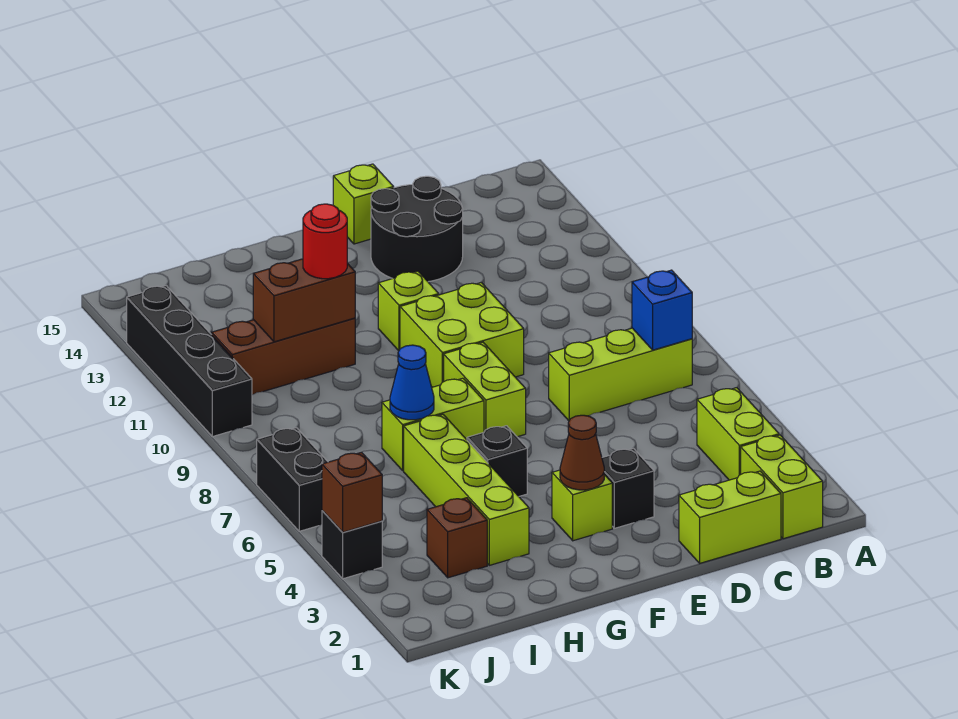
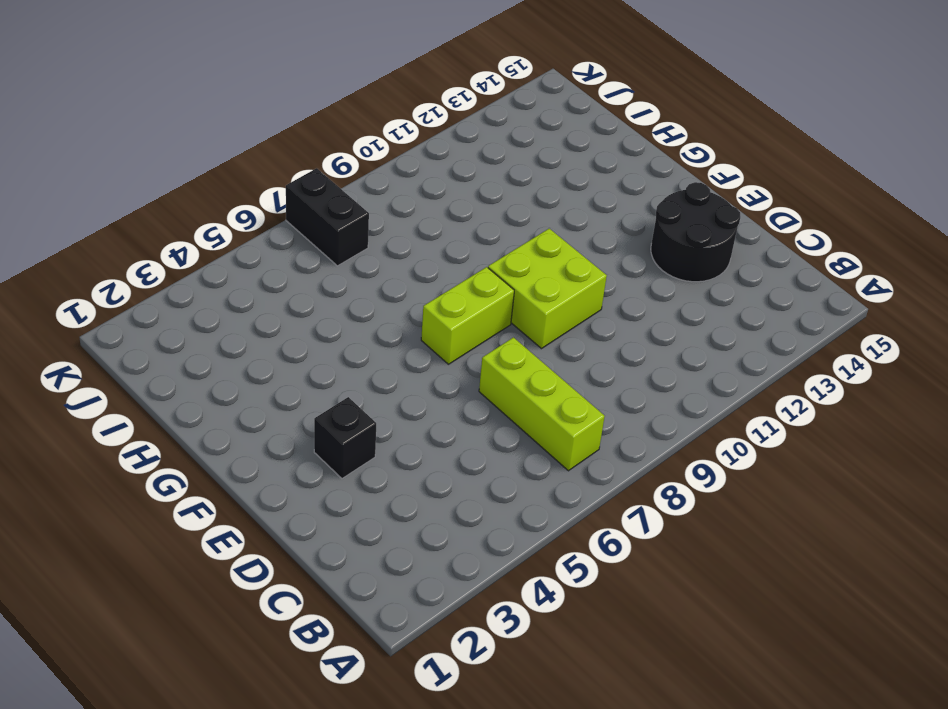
black 1x2 brick [286,168,369,266] -> black 1x2 brick turned to [257,428,328,531]
none -> lime 1x2 brick [741,435,823,539]
none -> lime 1x2 brick [697,388,779,480]
none -> lime 1x2 brick [679,471,781,563]

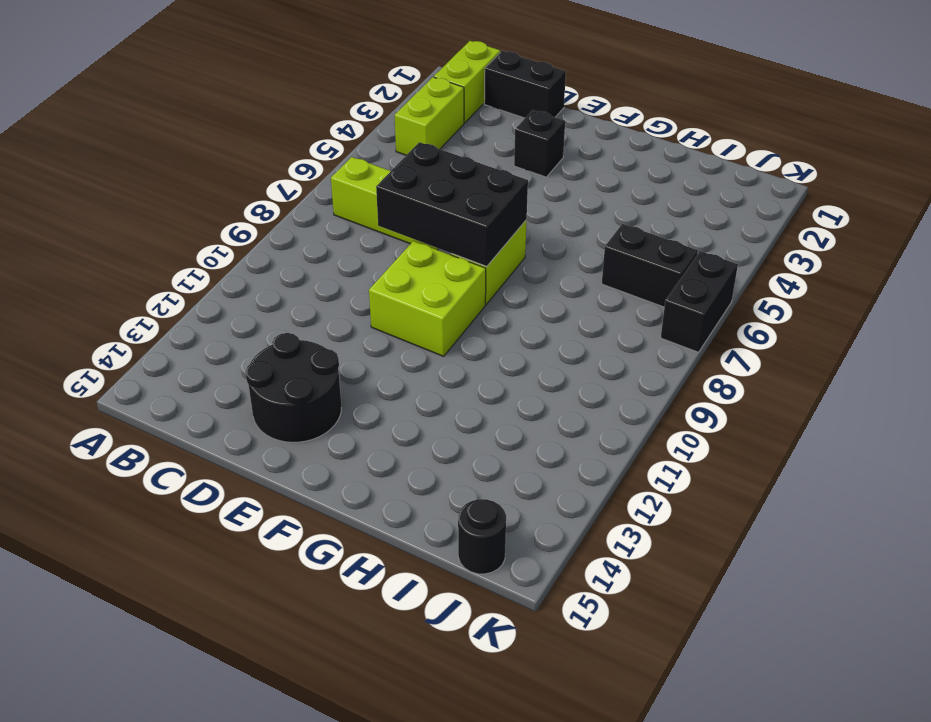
black 1x2 brick [484,51,566,118] -> lime 1x2 brick [679,471,781,563]
black 2x3 brick [376,142,528,267] -> none
black 1x2 brick [602,224,698,307] -> none
black 1x1 round brick [458,499,506,574] -> none
none -> lime 1x1 brick [333,164,394,244]
none -> lime 1x1 brick [552,470,612,541]
none -> lime 1x1 brick [378,271,439,351]

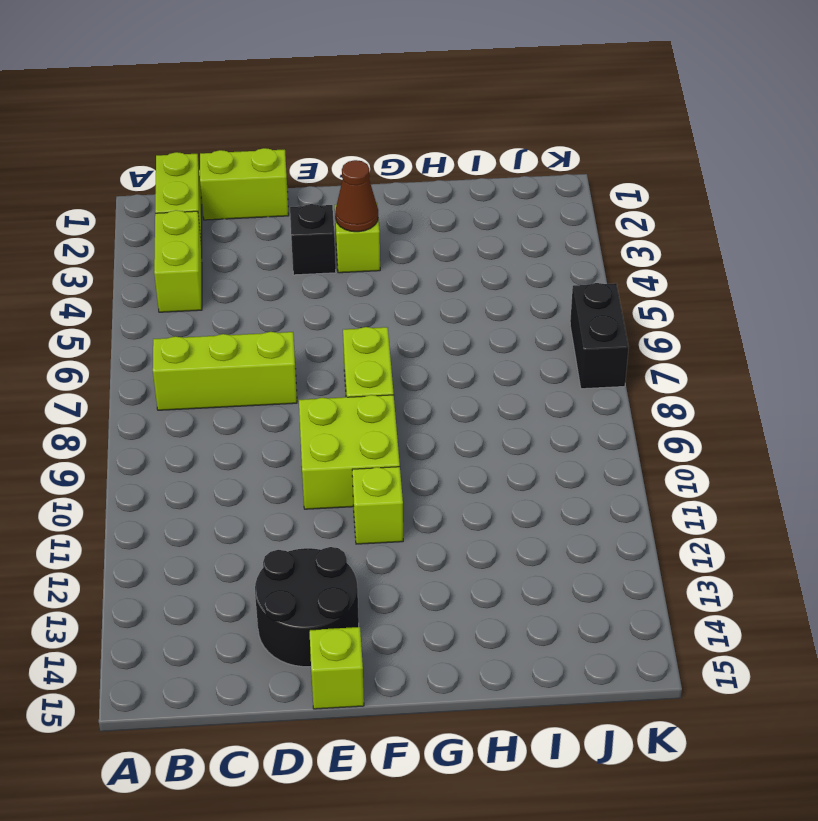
none -> black 1x1 brick [467,426,527,496]
none -> lime 1x2 brick [382,378,484,470]
none -> lime 1x4 brick [404,414,529,565]

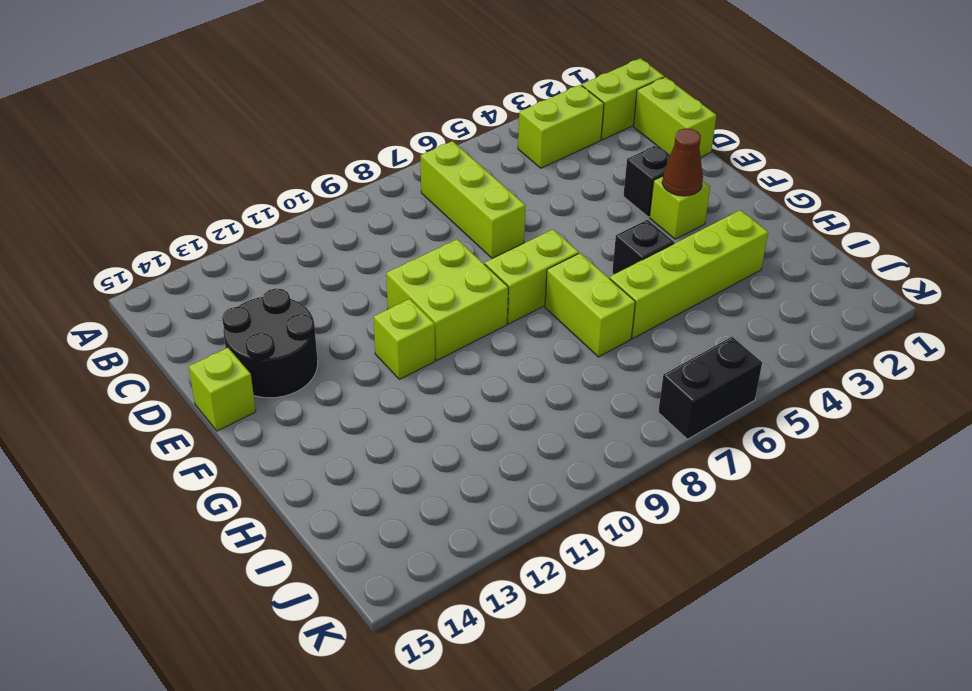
none -> brown 1x3 brick [212,318,355,395]
none -> brown 1x1 brick [427,498,487,578]
none -> black 1x1 brick [322,511,382,579]

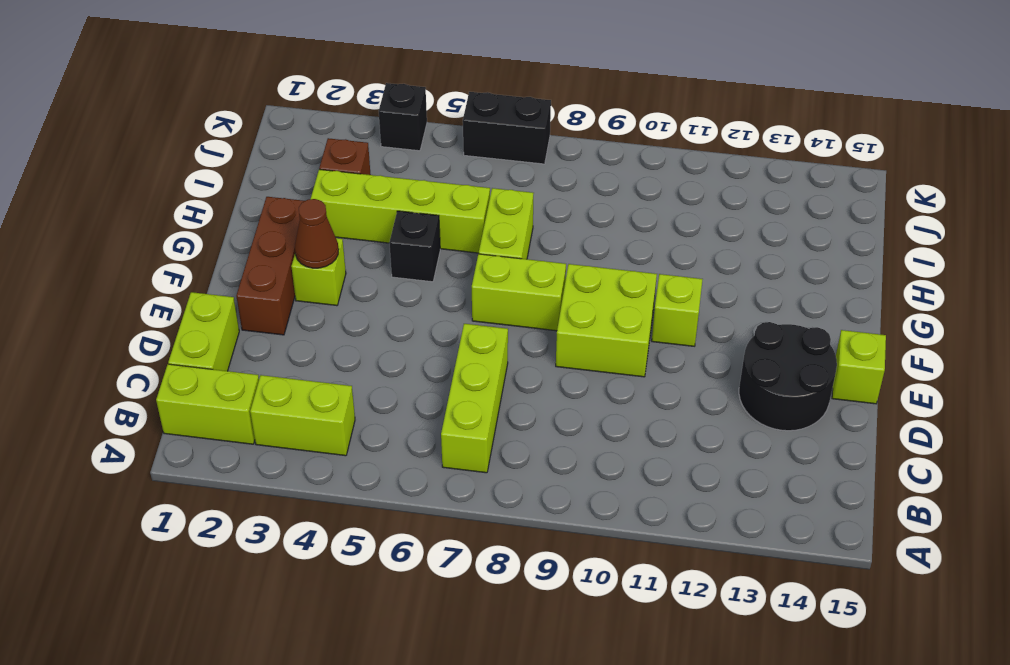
brown 1x3 brick [236,197,304,335] -> brown 1x3 brick moved to [212,318,355,395]
none -> black 1x1 brick [602,448,654,528]
none -> black 1x4 brick [127,286,252,437]
none -> blue 1x1 brick [632,270,692,350]

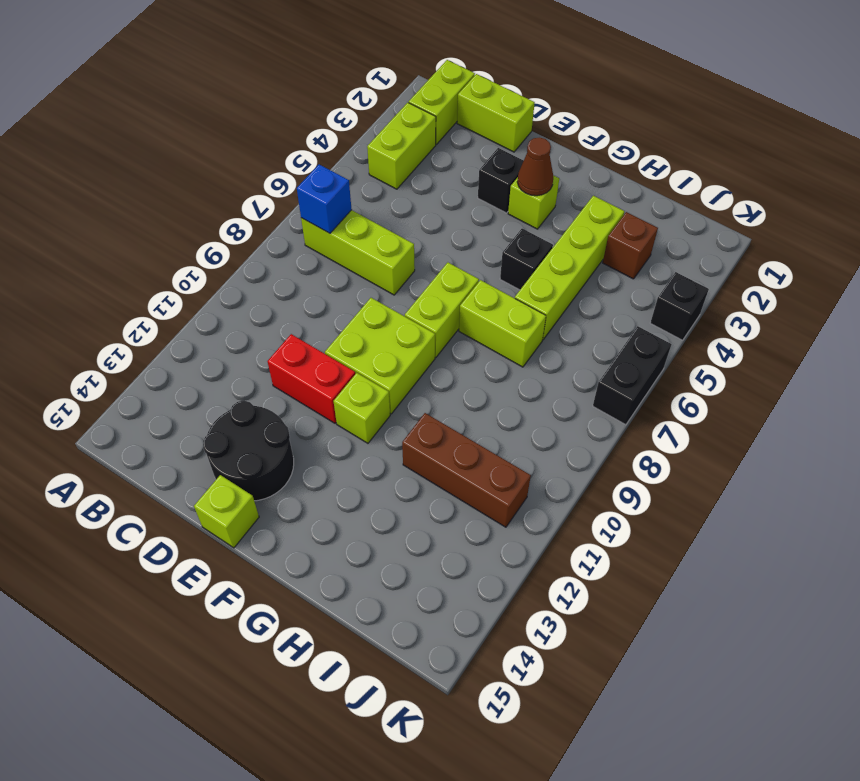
red 1x2 brick [268,334,355,423] -> none
none -> black 1x4 brick [127,286,252,437]
none -> blue 1x1 cone [390,345,434,420]
none -> brown 1x2 brick [253,259,355,342]

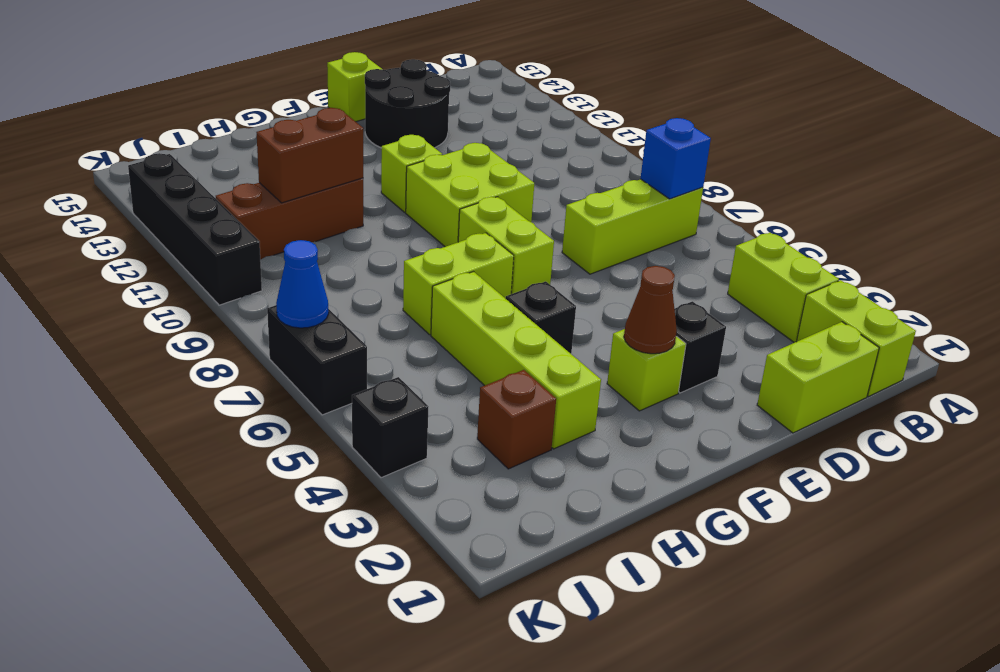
blue 1x1 cone [276,240,329,328] -> blue 1x1 cone moved to [390,345,434,420]
none -> brown 1x1 brick [322,452,382,532]
none -> red 1x1 round brick [303,204,347,279]

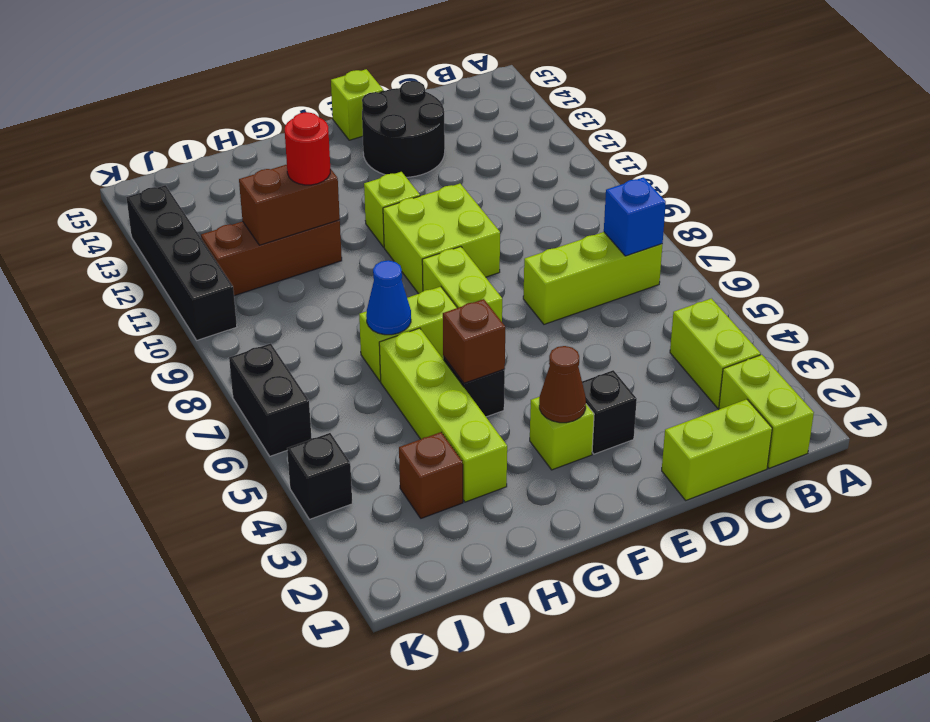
brown 1x1 brick [443,299,505,383] -> brown 1x1 brick moved to [322,452,382,532]

